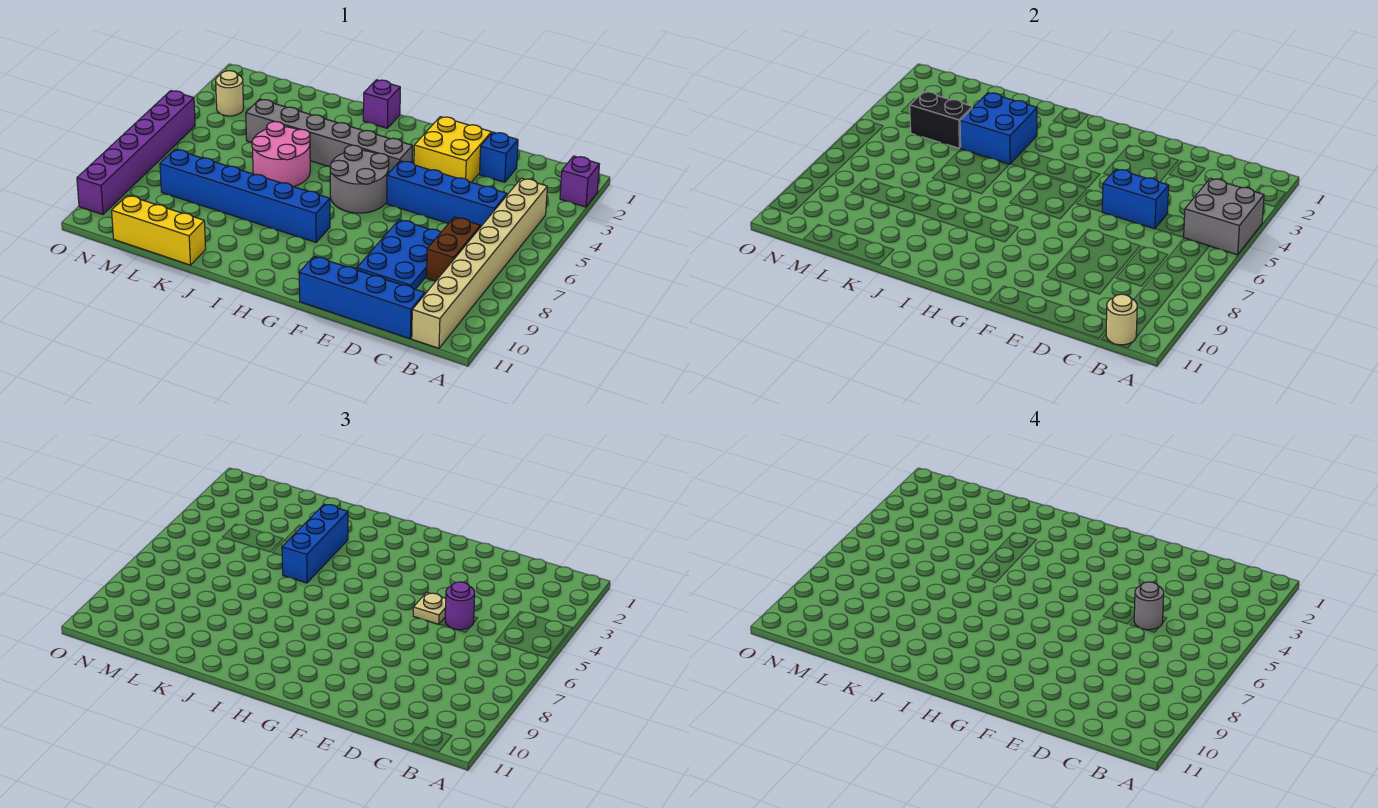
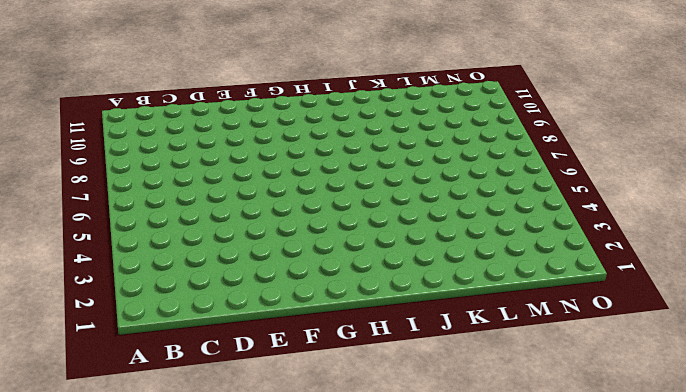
none -> purple 1x1 brick [560,156,599,207]
none -> tan 1x8 brick [412,178,547,348]
none -> blue 1x4 brick [387,161,507,226]

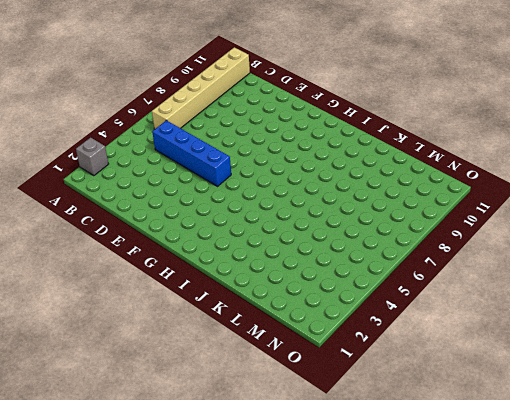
grey 1x1 brick [76,137,108,176] -> purple 1x1 brick [560,156,599,207]
tan 1x6 brick [152,47,250,129] -> tan 1x8 brick [412,178,547,348]
none -> brown 1x2 brick [426,217,481,281]
none -> blue 1x4 brick [299,256,425,339]
none -> blue 1x1 brick [480,132,518,182]

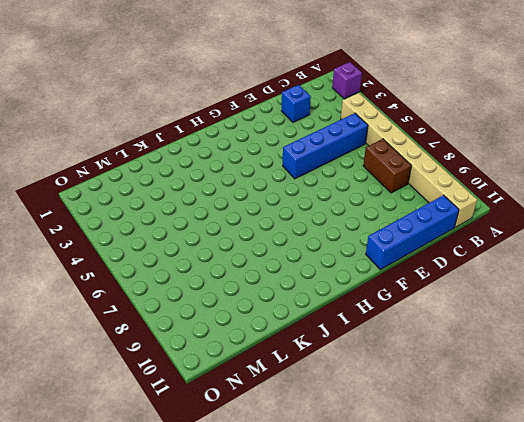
none -> blue 2x3 plate [357,220,441,289]
none -> yellow 2x2 brick [414,117,491,182]
none -> grey 1x6 brick [246,99,412,173]

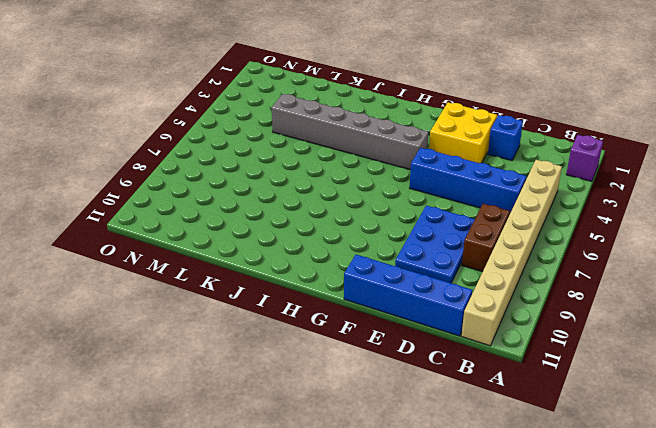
none -> grey 2x2 round brick [330,145,389,213]
none -> blue 1x6 brick [160,150,330,242]
none -> purple 1x1 brick [363,80,400,128]

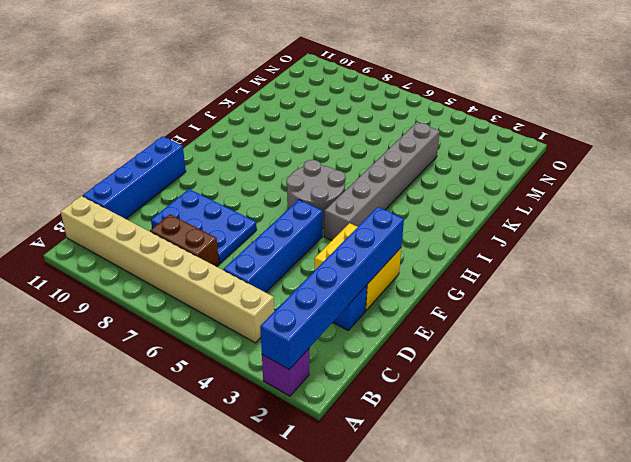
blue 1x6 brick [260,207,404,370] -> blue 1x6 brick moved to [160,150,330,242]
none -> purple 1x1 brick [363,80,400,128]
none -> pink 2x2 round brick [252,122,310,187]
none -> yellow 1x3 brick [112,195,206,265]

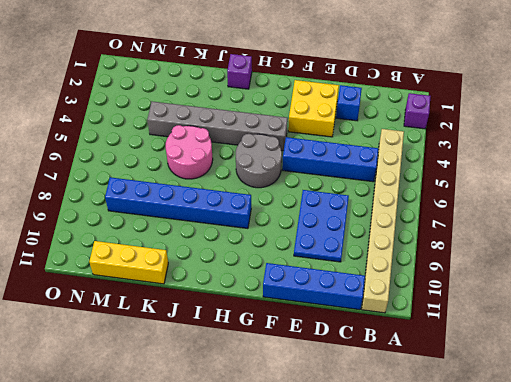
none -> brown 1x2 brick [426,217,481,281]
none -> tan 1x1 round brick [216,71,244,116]
none -> purple 1x6 brick [77,91,195,214]

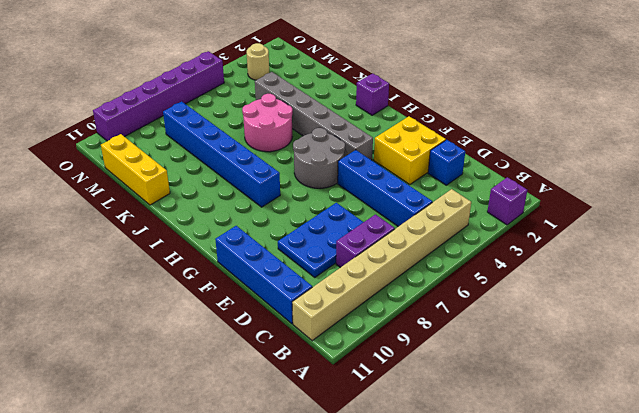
purple 1x2 brick [336,214,395,268] -> brown 1x2 brick [426,217,481,281]
none -> grey 2x2 brick [1184,178,1264,255]
none -> tan 1x1 round brick [1106,294,1137,345]
none -> blue 1x2 brick [1102,169,1169,229]

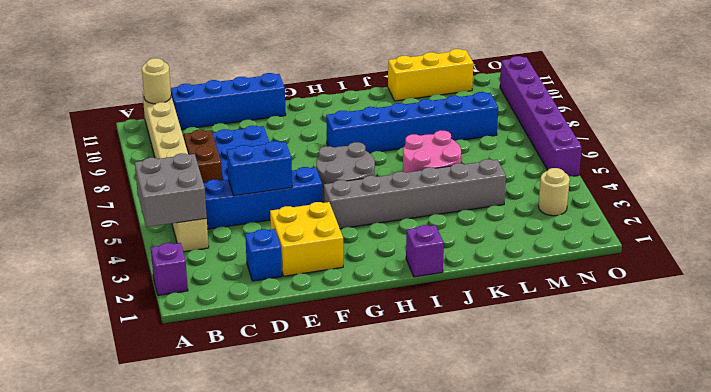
none -> blue 2x2 brick [960,93,1037,164]
none -> black 1x2 brick [910,92,972,148]
none -> purple 1x1 round brick [445,582,475,630]

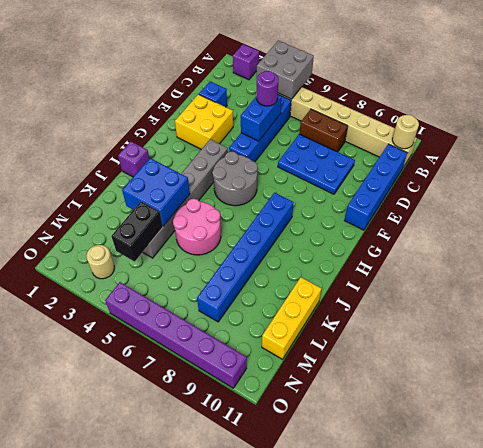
none -> tan 1x1 plate [413,592,446,624]
none -> blue 1x3 brick [282,504,348,583]
none -> grey 1x1 round brick [1134,582,1164,630]

